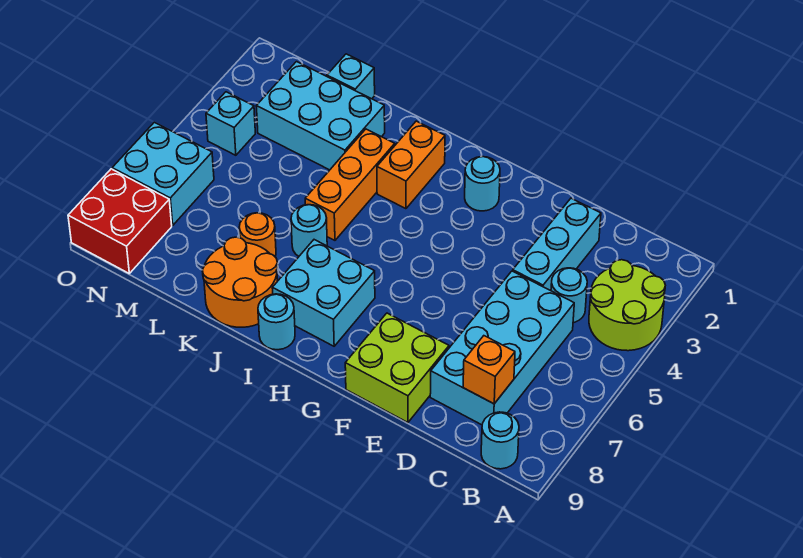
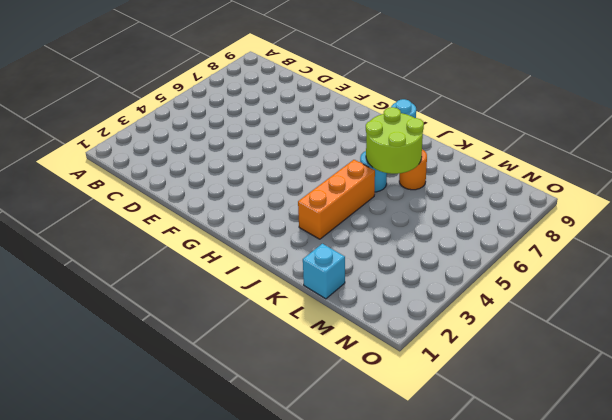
lime 2x2 round brick [366,107,424,174] -> lime 2x2 round brick moved to [589,260,665,351]
none -> cyan 1x1 round brick [481,412,519,469]
none -> cyan 1x1 round brick [551,268,587,323]
none -> cyan 2x4 brick [430,271,574,425]

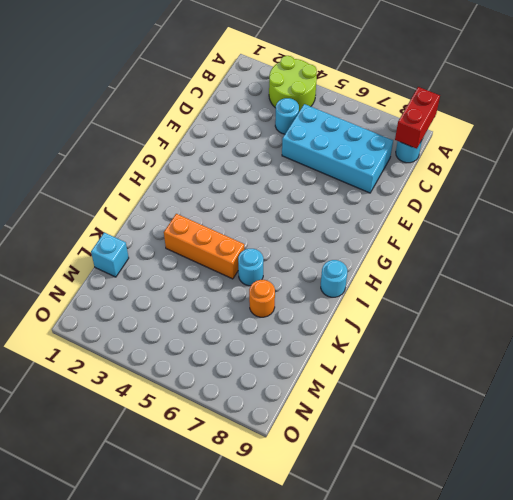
red 1x2 brick [395,87,440,149] -> none
none -> cyan 1x3 brick [513,198,601,291]
none -> lime 2x2 brick [345,313,449,423]
none -> cyan 1x1 round brick [465,157,500,211]

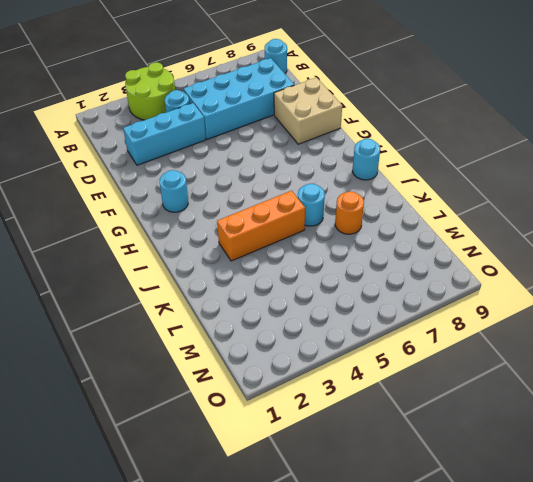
tan 2x2 brick [274,78,342,144] -> lime 2x2 brick [345,313,449,423]
none -> cyan 2x2 brick [272,240,375,346]
none -> orange 1x2 brick [377,121,445,209]
none -> orange 2x2 round brick [202,237,278,327]

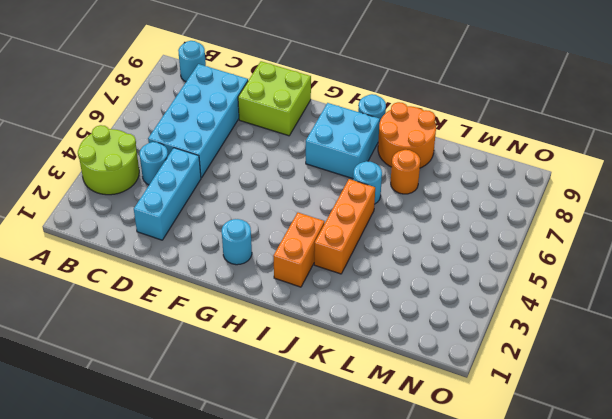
none -> cyan 2x3 brick [256,62,385,170]
none -> cyan 1x1 brick [327,54,375,99]
none -> cyan 1x1 brick [206,92,255,155]

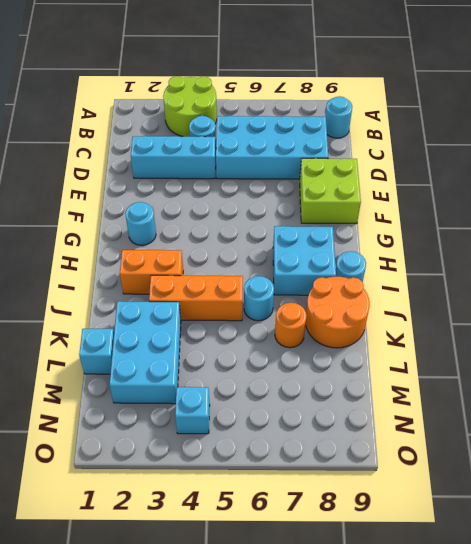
none -> cyan 2x2 brick [112,122,214,225]
none -> red 2x2 brick [68,169,172,273]
none -> orange 1x1 brick [463,336,515,404]

